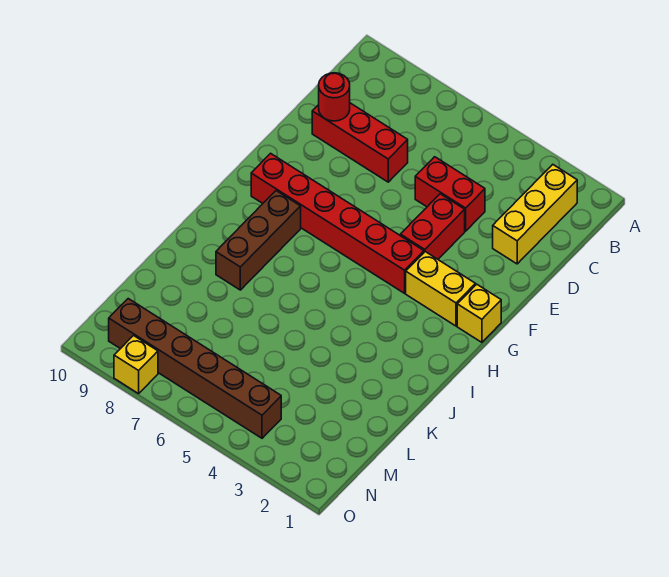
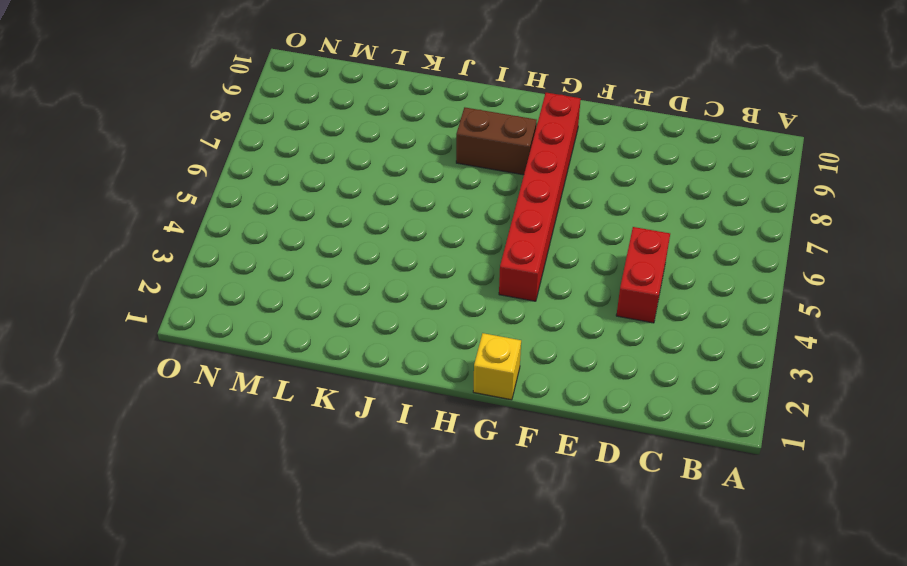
brown 1x2 brick [456,107,537,175] -> brown 1x3 brick [216,191,301,290]
none -> yellow 1x3 brick [493,165,577,264]
none -> red 1x3 brick [312,103,408,182]

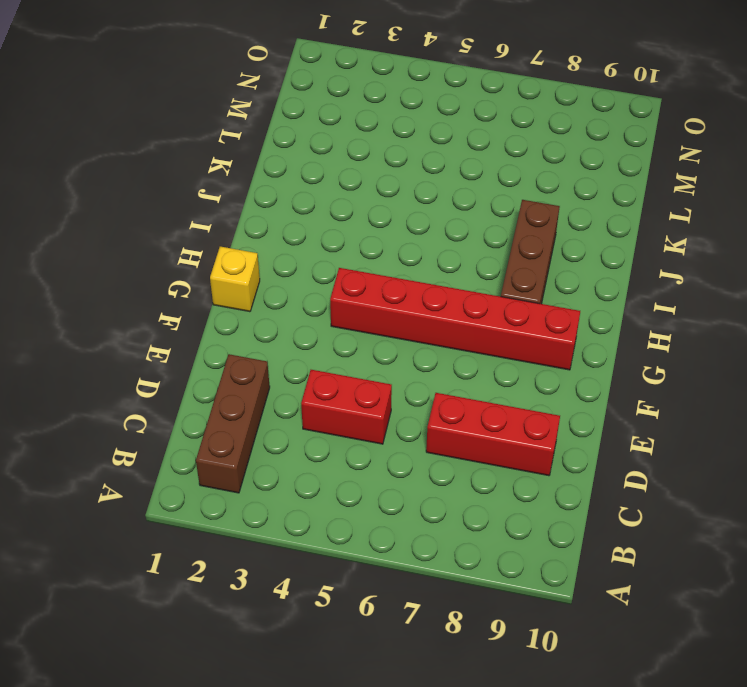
brown 1x3 brick [196,354,270,493] -> yellow 1x3 brick [493,165,577,264]
none -> red 1x2 brick [400,194,465,259]
none -> yellow 1x2 brick [406,252,476,326]

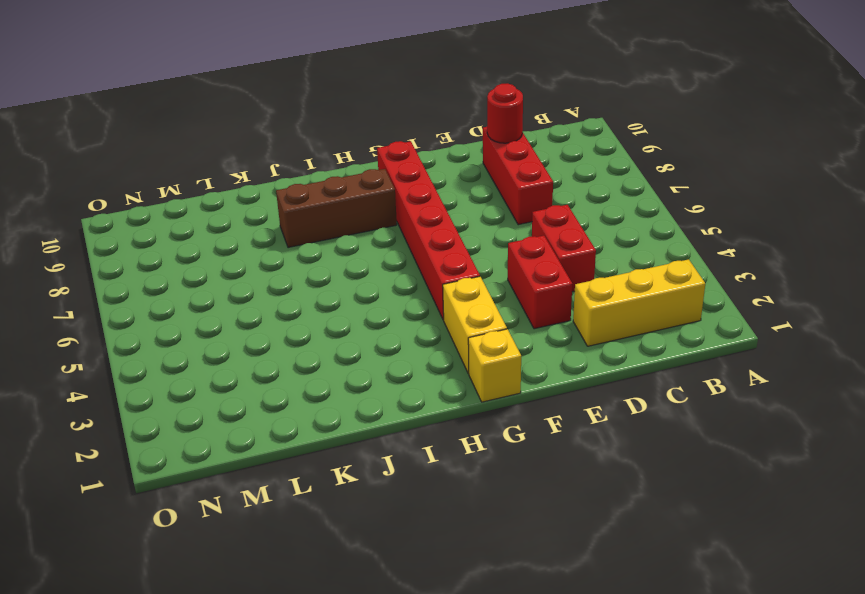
red 1x2 brick [508,236,572,329] -> red 1x2 brick turned to [400,194,465,259]
none -> brown 1x6 brick [109,299,281,438]
none -> yellow 1x1 brick [114,336,158,394]

